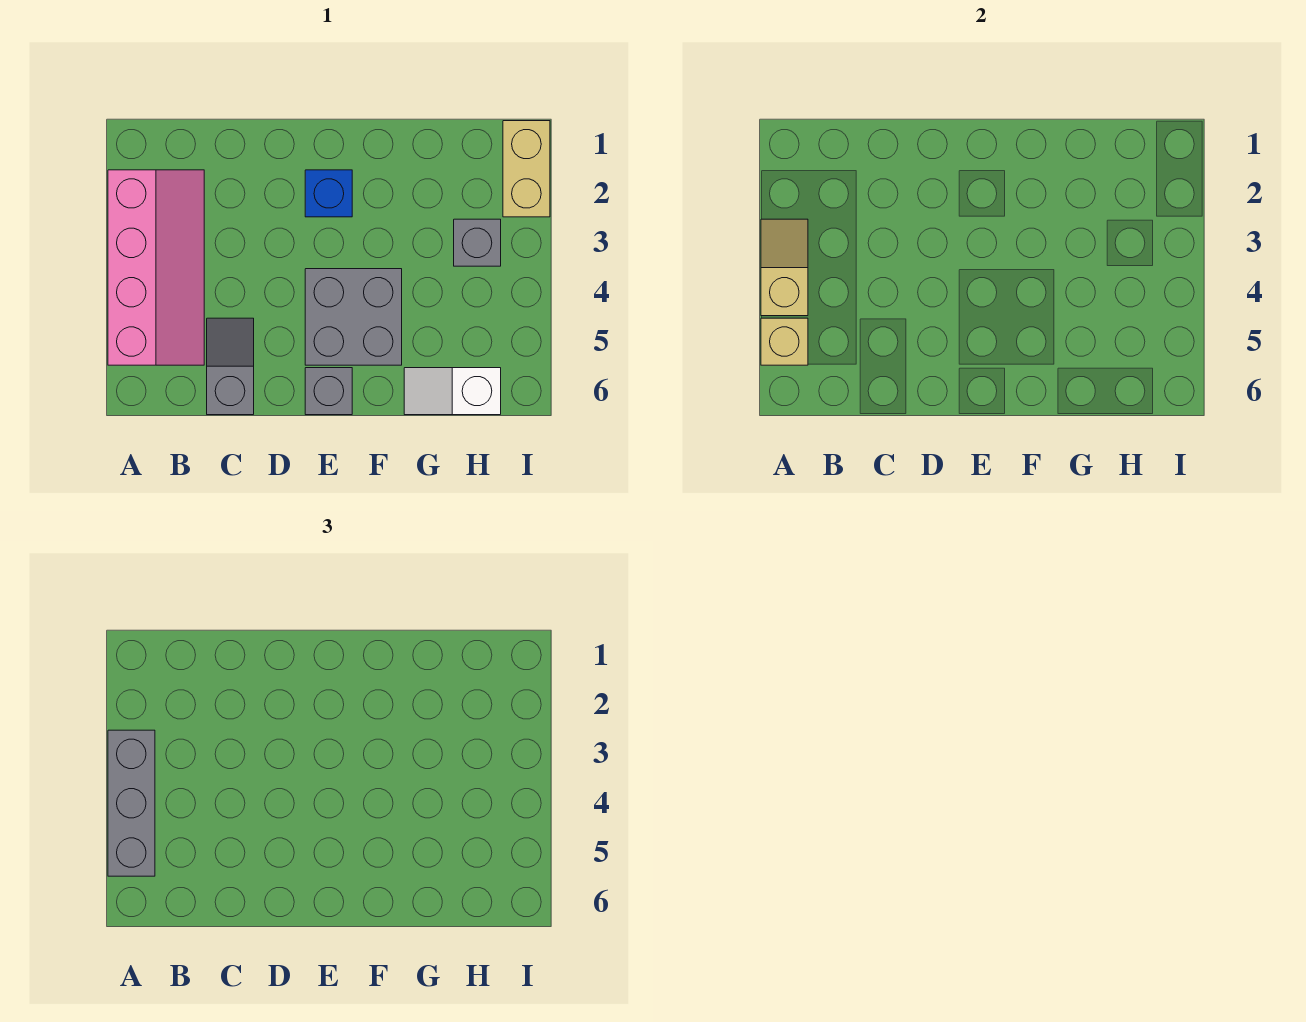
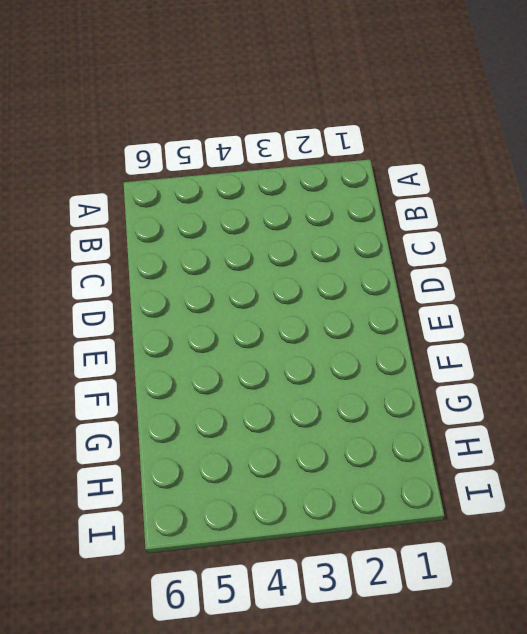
none -> pink 2x4 slope [108,170,204,365]
none -> grey 1x2 slope [207,318,254,415]

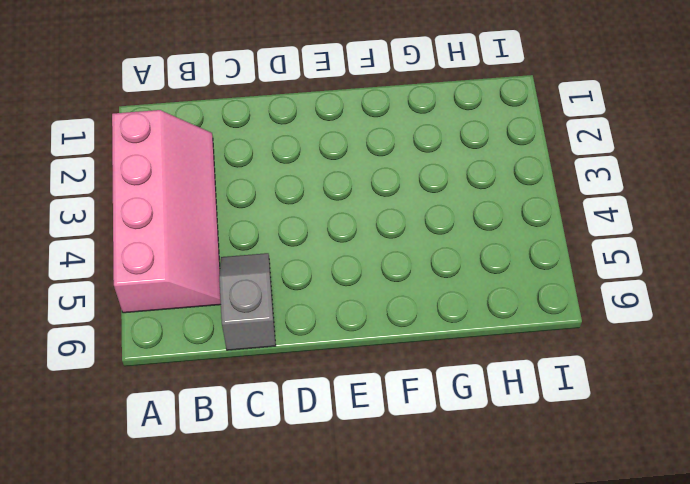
none -> blue 1x1 brick [305,170,352,217]
none -> grey 2x2 brick [305,269,402,365]

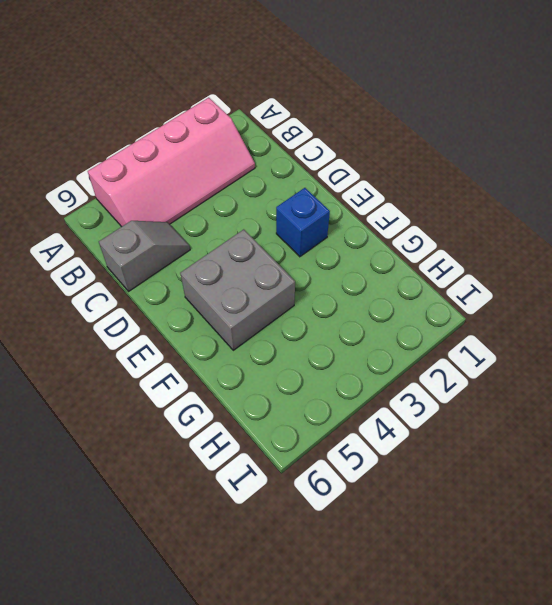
none -> grey 1x1 brick [305,368,352,415]
none -> white 1x2 slope [404,368,501,415]

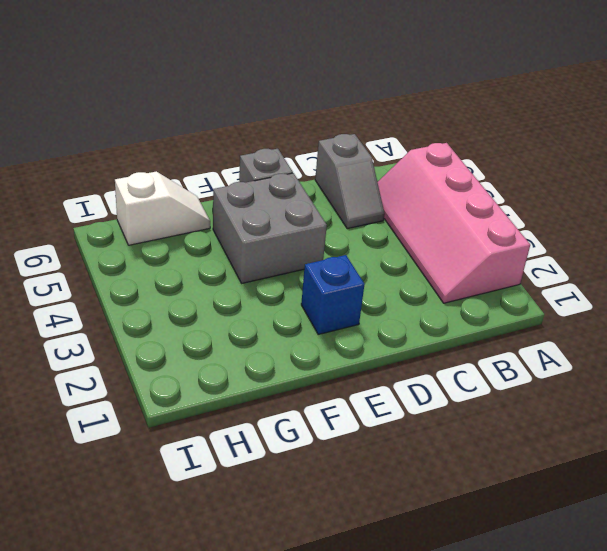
none -> grey 1x1 brick [454,219,501,266]
none -> tan 1x2 brick [503,121,550,217]

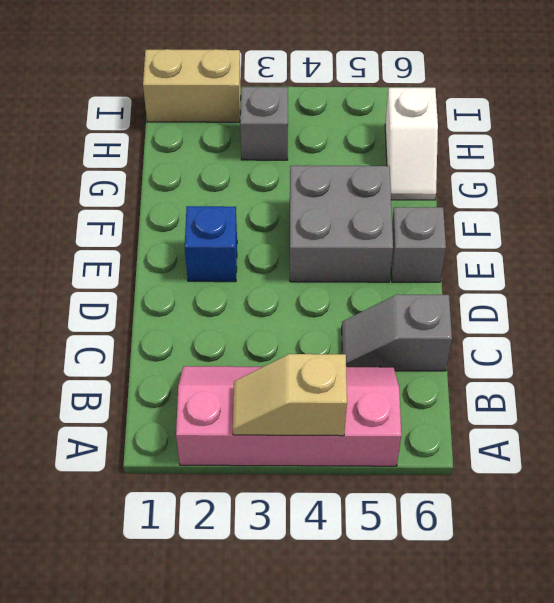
none -> tan 1x1 brick [761,318,808,365]
none -> grey 1x3 brick [108,730,155,876]

